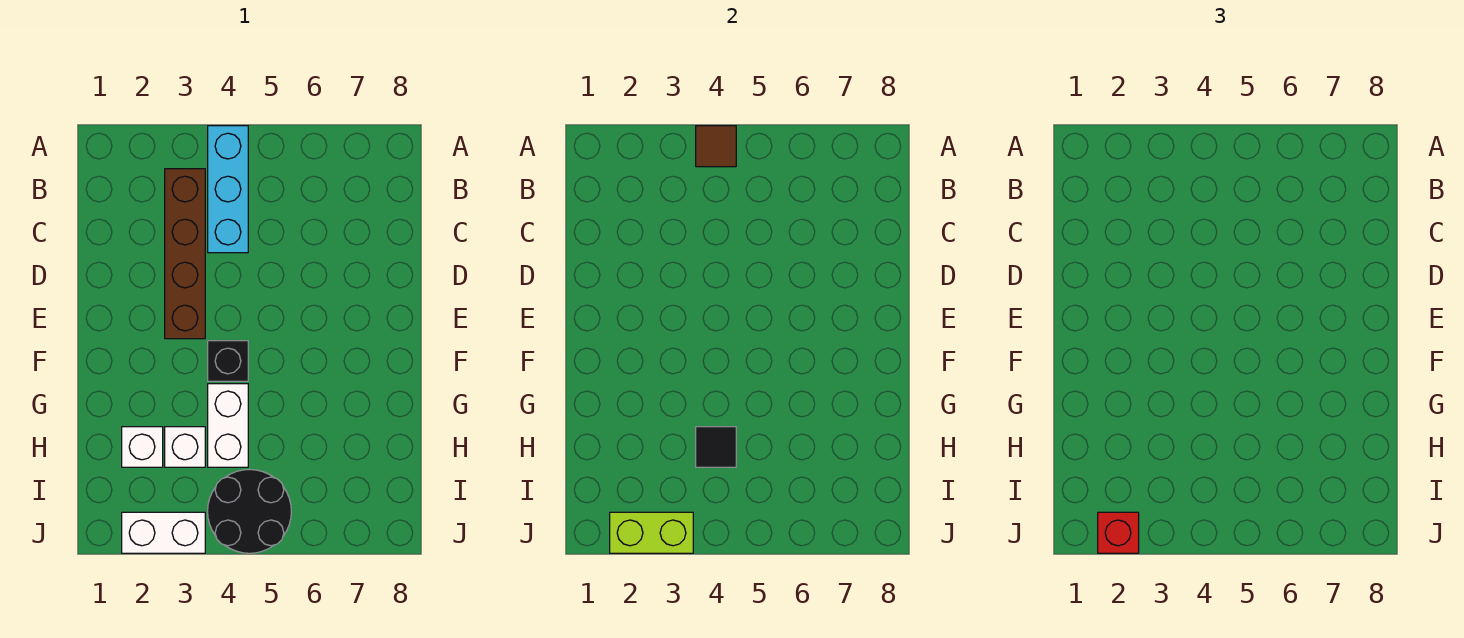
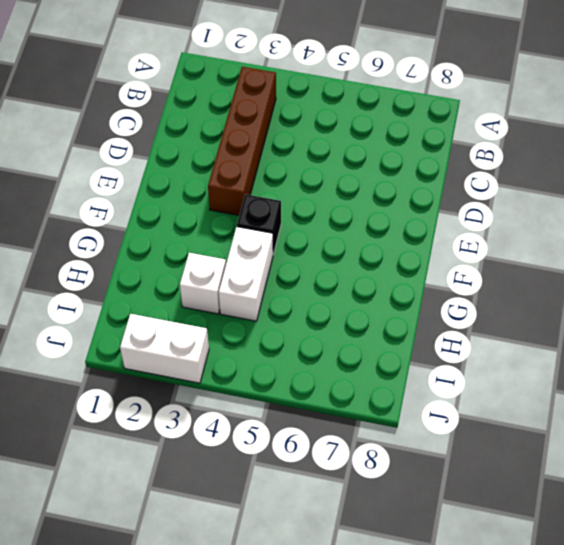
none -> cyan 1x3 brick [208,126,248,253]
none -> white 1x1 brick [122,427,163,467]
none -> black 2x2 round brick [208,470,291,553]

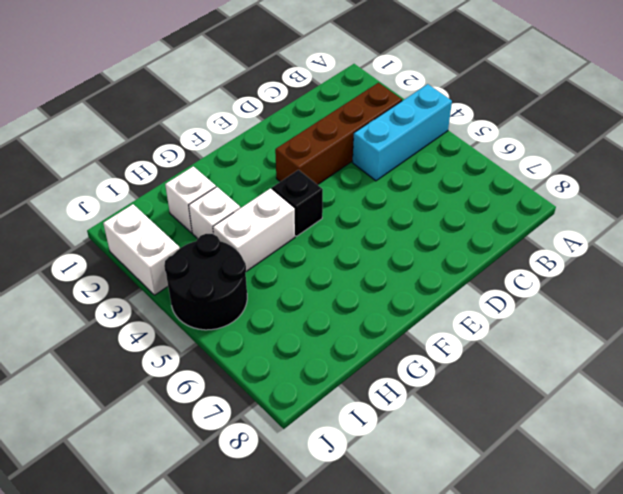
none -> brown 1x1 tile [696,126,736,167]
none -> black 1x1 tile [696,427,736,467]
none -> lime 1x2 brick [610,512,693,553]

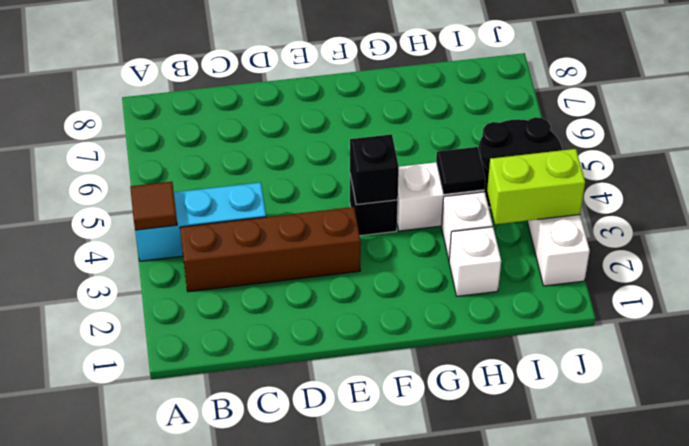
black 1x1 brick [350,134,399,205] -> none
lime 1x2 brick [487,149,585,224] -> lime 1x2 brick turned to [610,512,693,553]
none -> red 1x1 brick [1098,512,1139,553]

